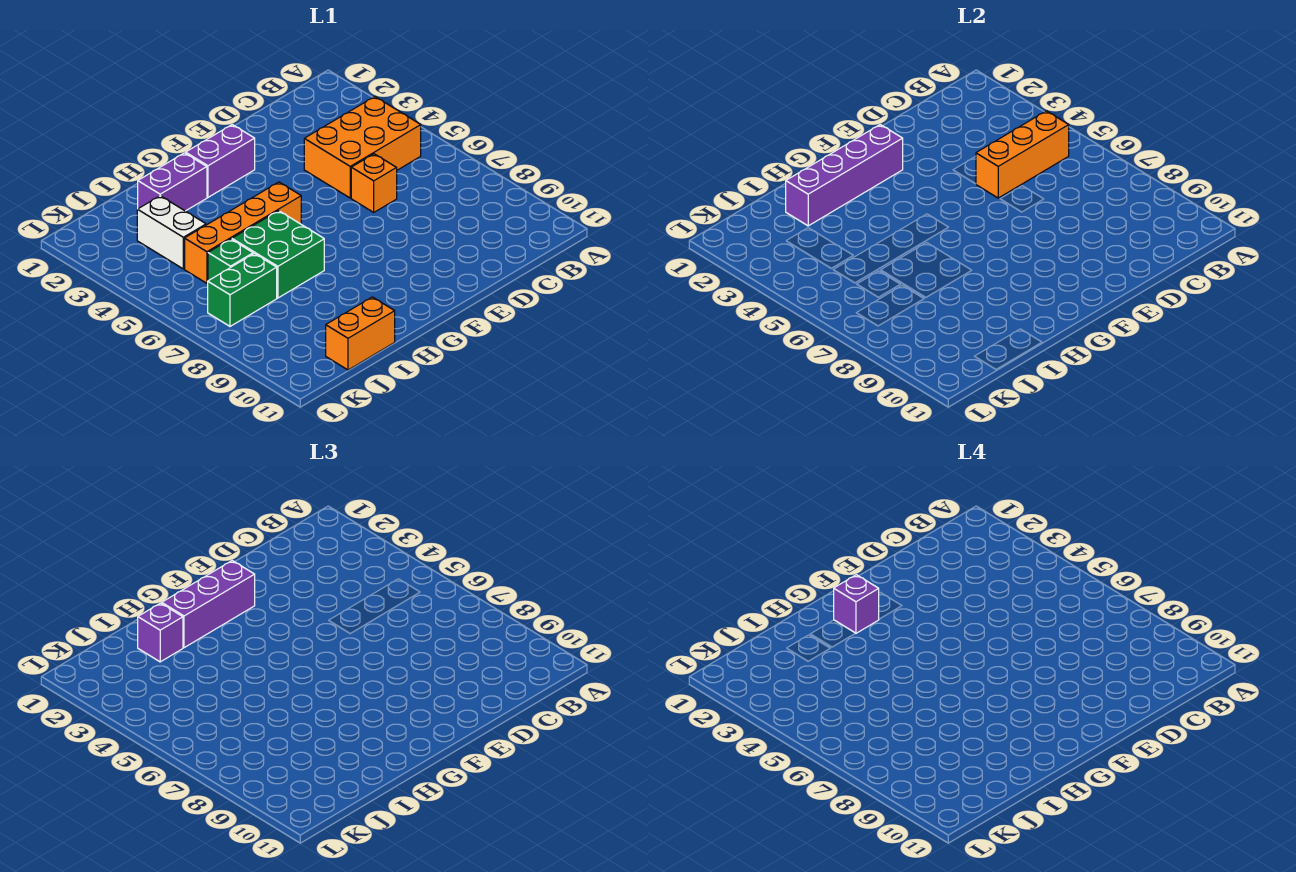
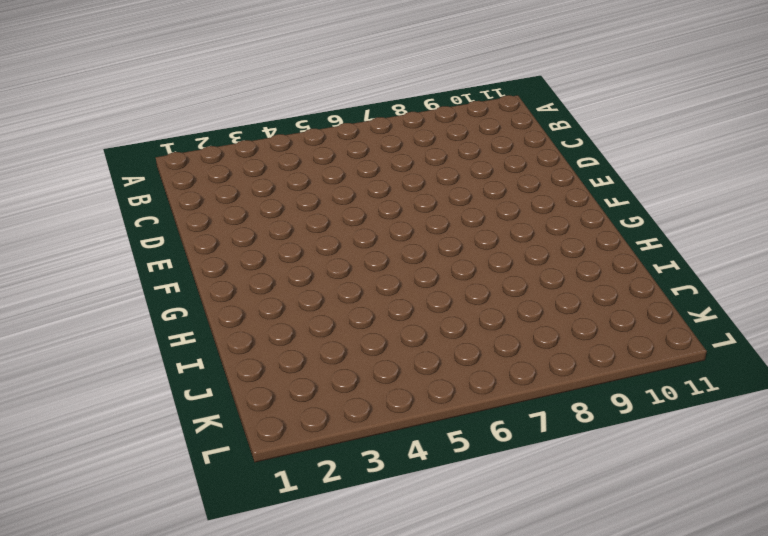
none -> orange 2x3 brick [304,97,421,198]
none -> orange 1x1 brick [351,154,397,212]
none -> purple 1x2 brick [186,125,255,197]

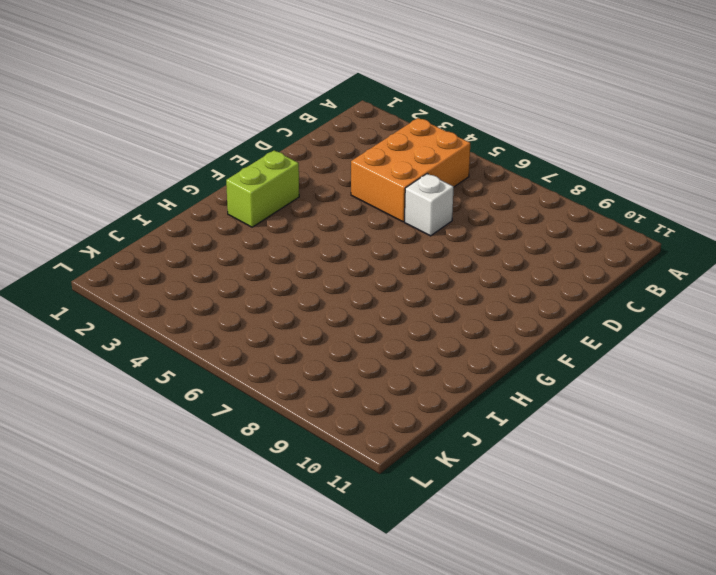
white 1x1 brick [405,174,454,236] -> orange 1x1 brick [351,154,397,212]
lime 1x2 brick [226,150,299,227] -> purple 1x2 brick [186,125,255,197]
none -> orange 1x4 brick [185,182,301,283]
none -> purple 1x2 brick [138,153,207,211]
none -> green 2x2 brick [232,211,324,298]

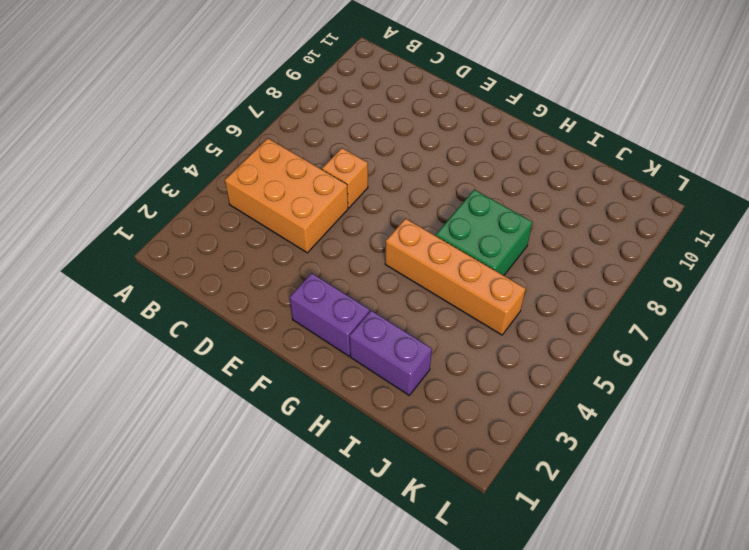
none -> orange 1x2 brick [326,297,395,370]
none -> white 1x2 brick [137,196,206,269]
none -> green 1x1 brick [208,239,253,281]

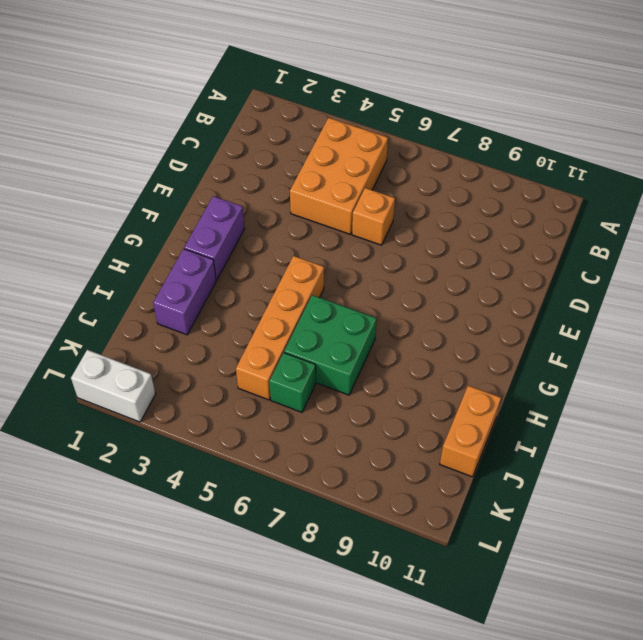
white 1x2 brick [71,350,156,422] -> white 1x2 brick moved to [137,196,206,269]
none -> green 1x2 brick [208,254,277,326]
none -> orange 1x3 brick [976,111,1069,198]
none -> purple 1x4 brick [786,125,903,226]

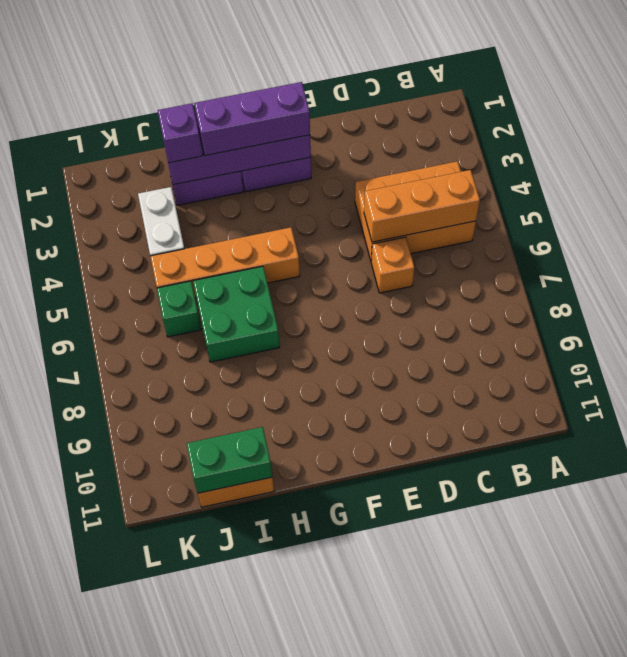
green 1x2 brick [186,427,272,493] -> green 1x2 brick moved to [208,254,277,326]
none -> purple 1x1 brick [834,575,879,633]

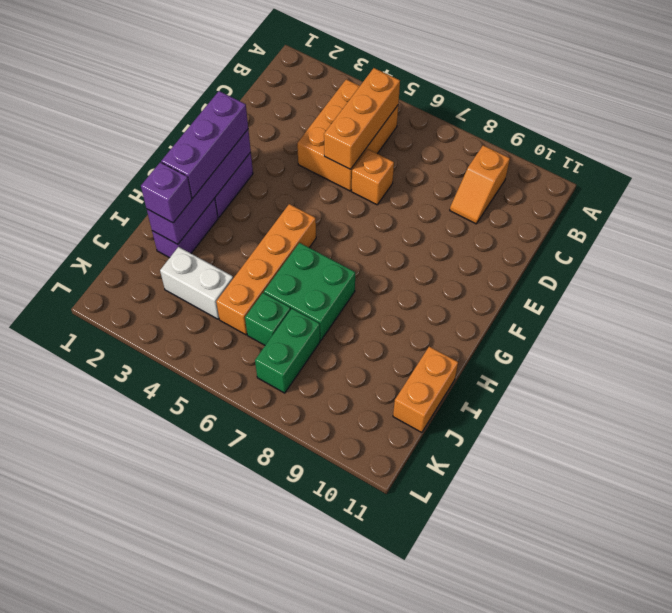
orange 1x2 slope [450,145,510,224] -> none
none -> purple 1x1 brick [834,575,879,633]

